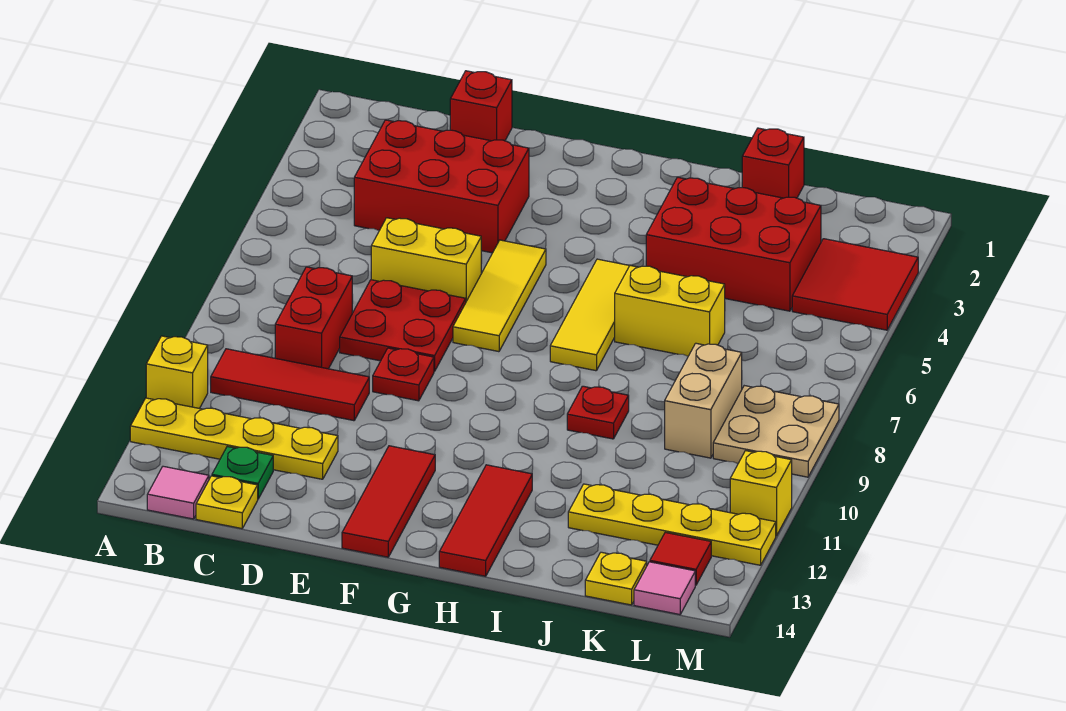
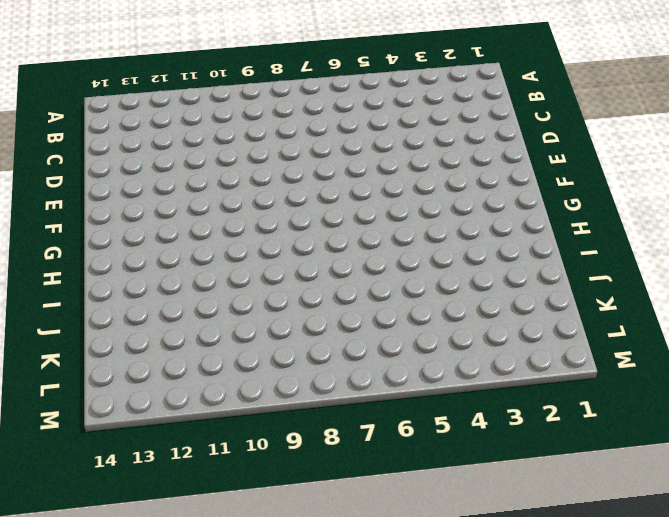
none -> yellow 1x1 brick [146,336,208,408]
none -> yellow 1x4 plate [130,398,338,479]
none -> red 1x3 tile [211,349,369,421]

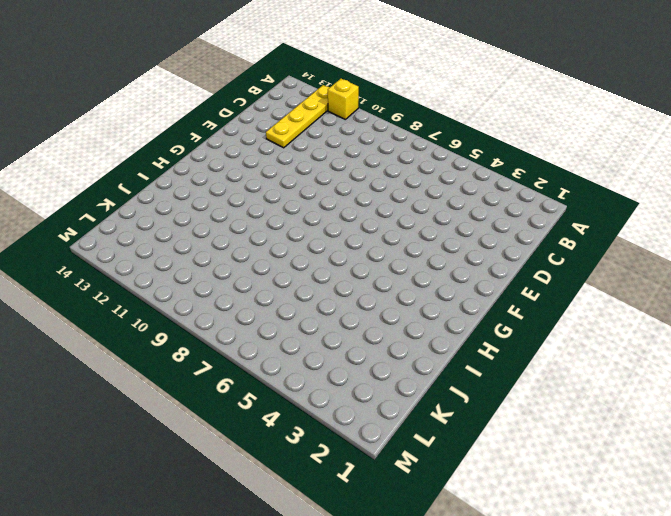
none -> red 1x3 tile [211,349,369,421]
none -> pink 1x1 tile [147,466,209,519]
none -> red 2x3 brick [354,120,529,253]

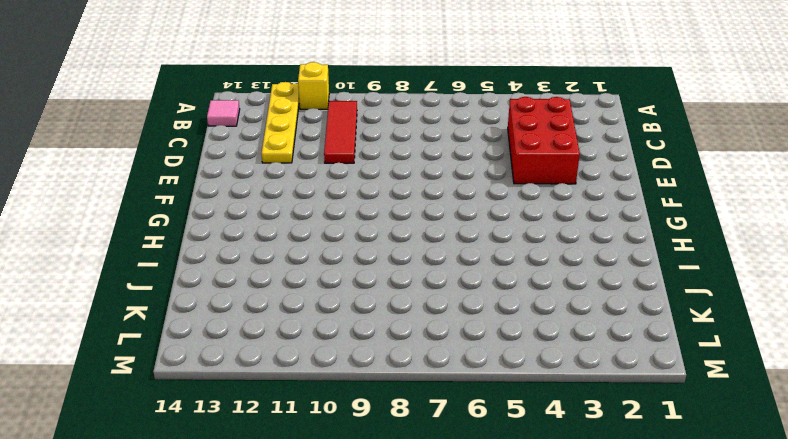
none -> red 1x2 brick [275,267,352,369]
none -> green 1x1 plate [212,447,273,499]
none -> yellow 1x1 plate [196,476,258,529]

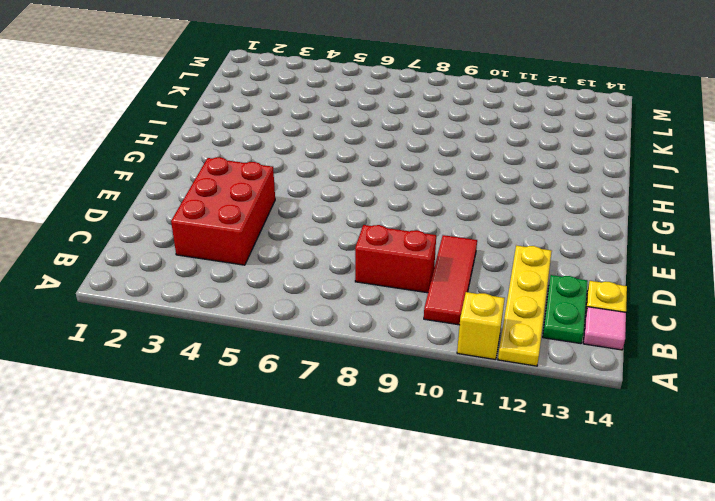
green 1x2 plate [543,275,588,344] -> green 1x1 plate [212,447,273,499]
none -> red 1x1 brick [450,71,512,141]
none -> yellow 1x2 brick [371,218,481,301]
none -> red 2x2 plate [340,280,466,371]

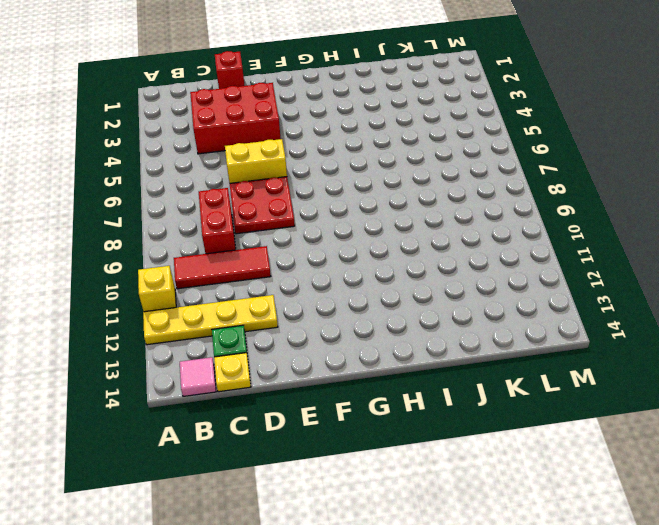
none -> red 1x1 plate [373,348,434,401]
none -> yellow 1x3 tile [453,240,546,352]
none -> red 1x3 tile [342,446,435,557]

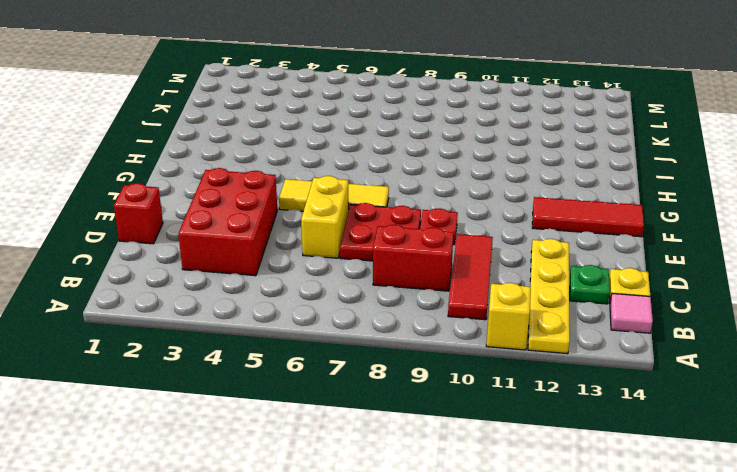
none -> yellow 1x3 tile [550,259,630,371]
none -> red 1x3 tile [439,465,532,576]
none -> red 2x3 brick [646,177,821,311]

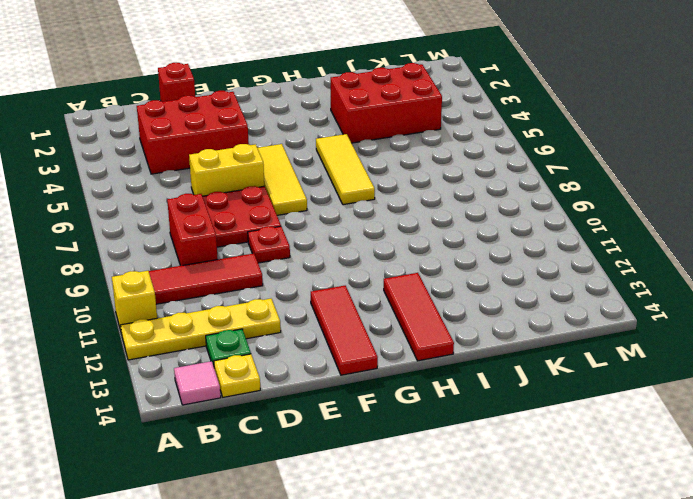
none -> yellow 1x2 brick [615,266,725,356]
none -> red 1x1 plate [567,386,629,439]
none -> red 1x1 brick [742,128,804,198]

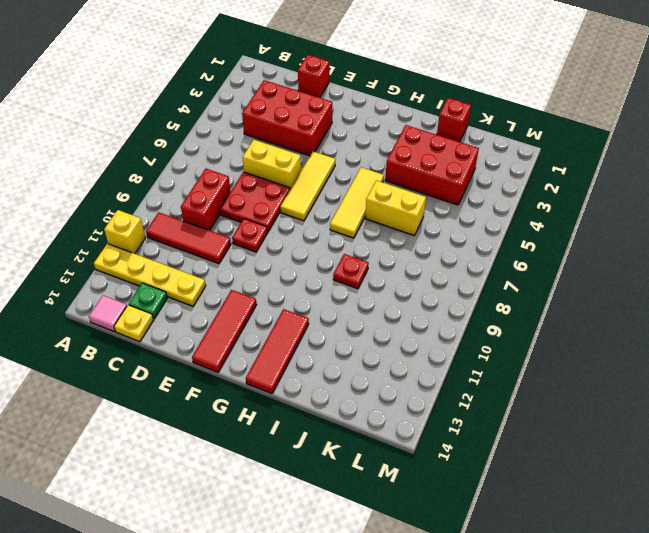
none -> yellow 1x4 plate [568,484,776,565]
none -> tan 1x2 brick [665,343,742,458]
none -> yellow 1x1 plate [585,552,647,605]

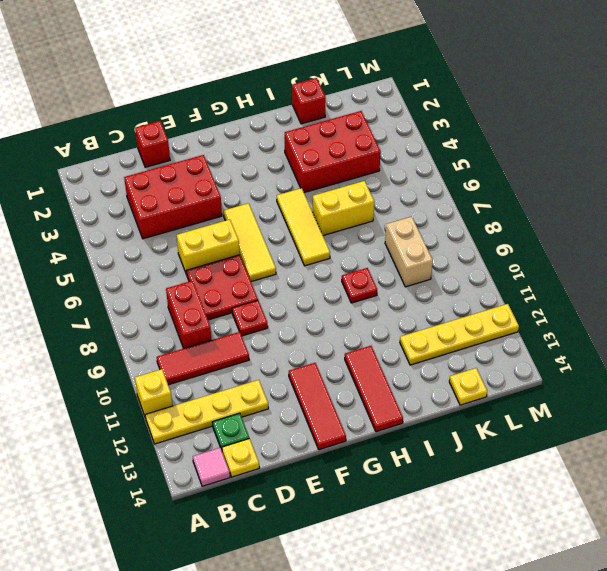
none -> red 2x2 tile [792,239,918,330]
none -> tan 2x2 plate [713,386,839,477]
none -> red 1x1 tile [650,533,711,585]

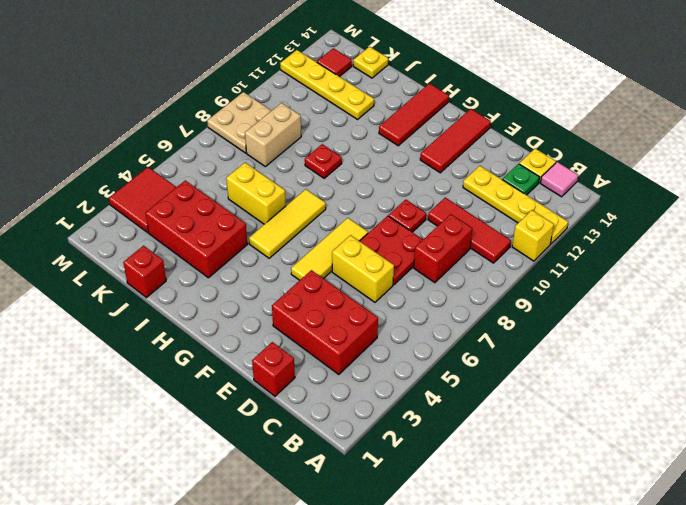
none -> pink 1x1 tile [634,562,695,615]
none -> yellow 1x1 brick [730,451,792,536]

